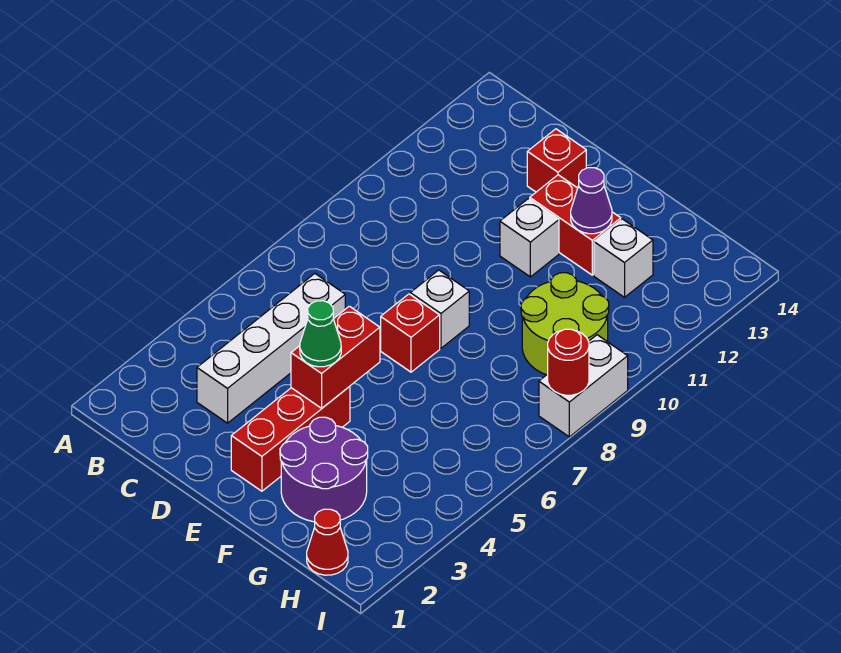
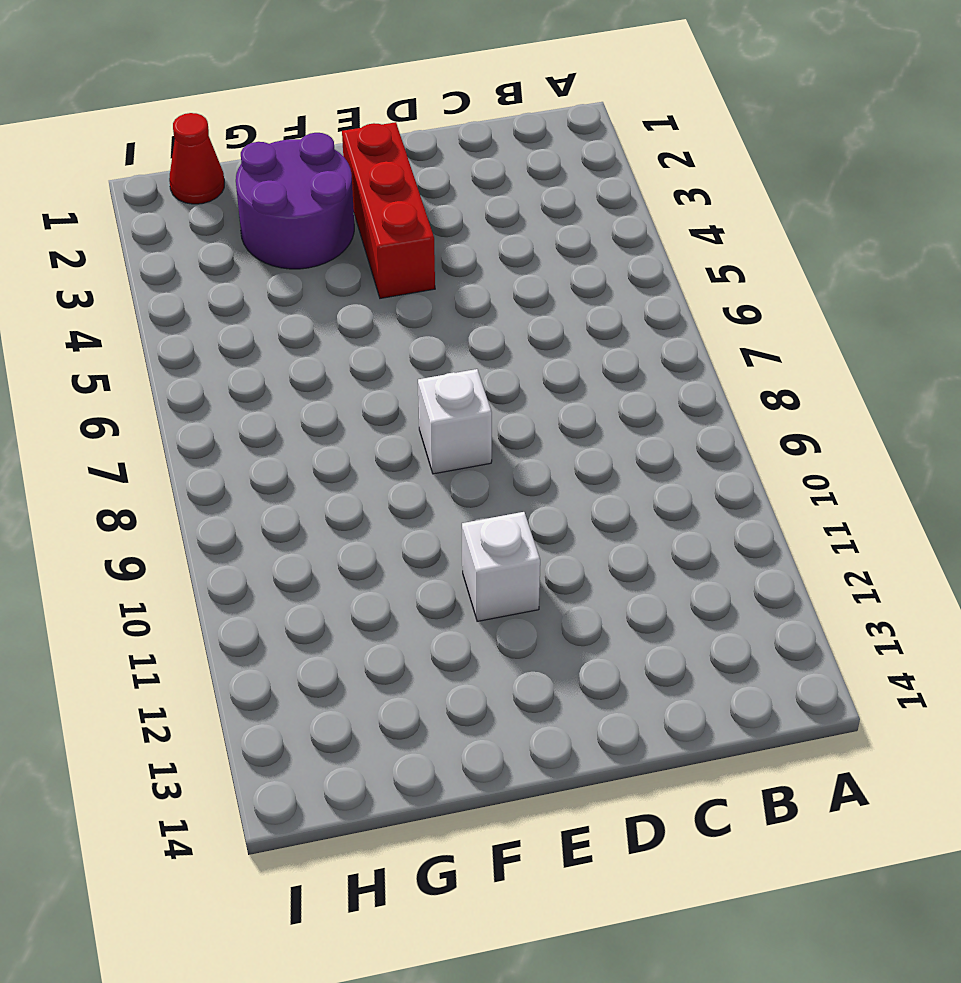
none -> white 1x4 brick [197,274,345,423]
none -> red 1x1 brick [527,129,586,192]
none -> red 1x1 brick [381,294,440,372]

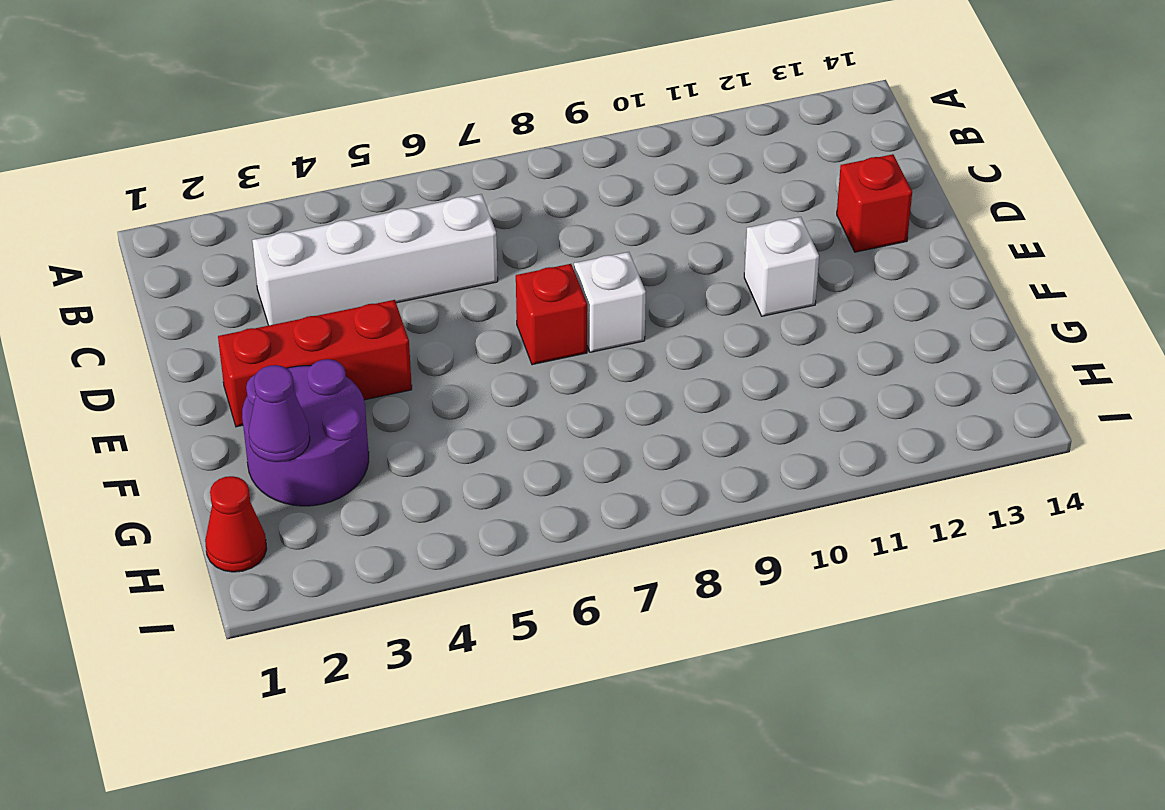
purple 1x1 cone [249,365,310,462] -> purple 1x1 cone moved to [571,168,612,234]
none -> red 1x2 brick [530,175,621,275]
none -> lime 2x2 round brick [521,273,609,375]
none -> white 1x1 brick [594,219,653,297]

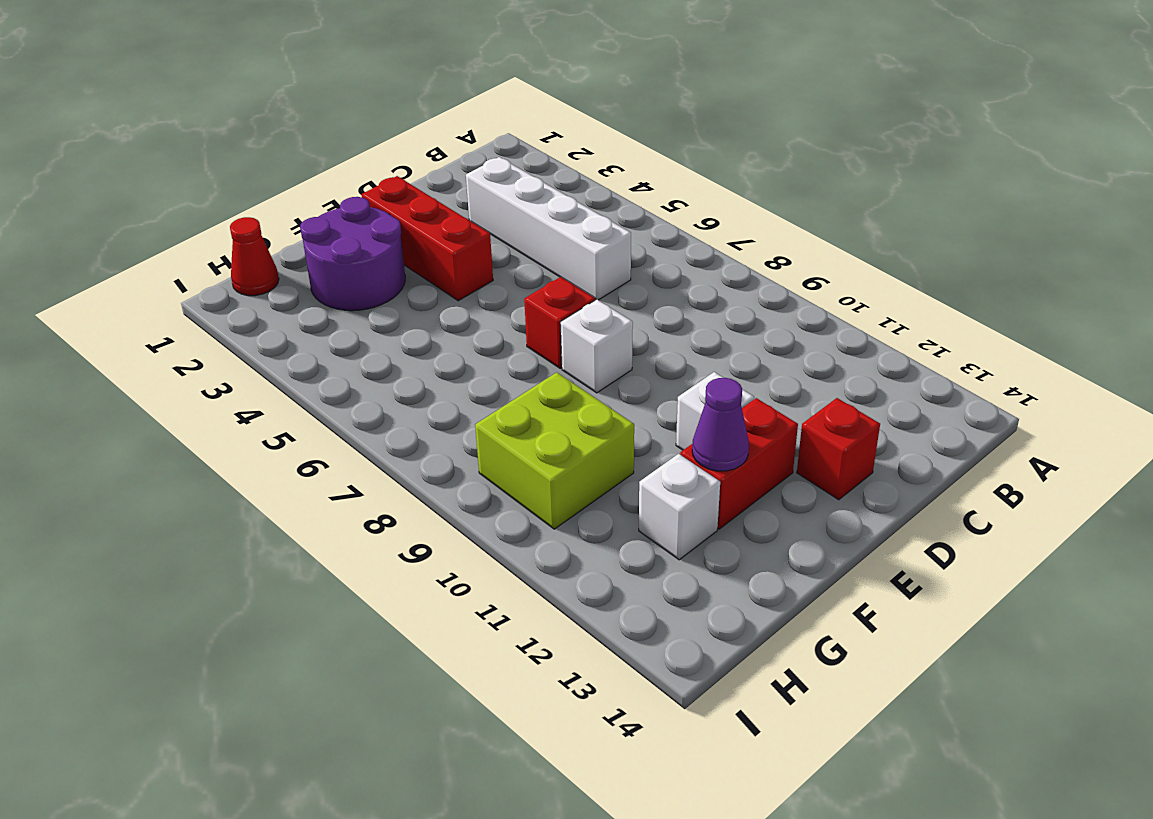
lime 2x2 brick [475,372,634,529] -> lime 2x2 round brick [521,273,609,375]
none -> white 1x2 brick [539,335,628,437]
none -> red 1x2 brick [291,306,380,408]
none -> red 1x1 round brick [548,329,589,395]

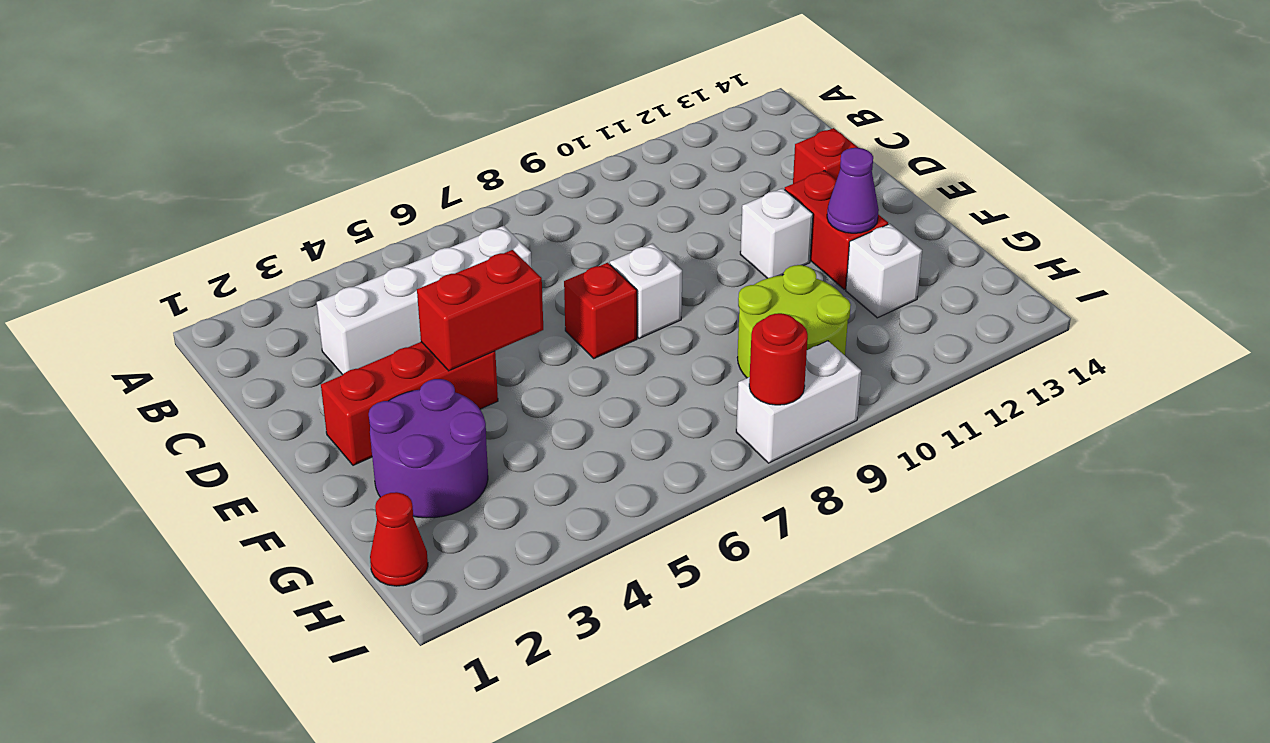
none -> green 1x1 cone [300,301,341,367]

